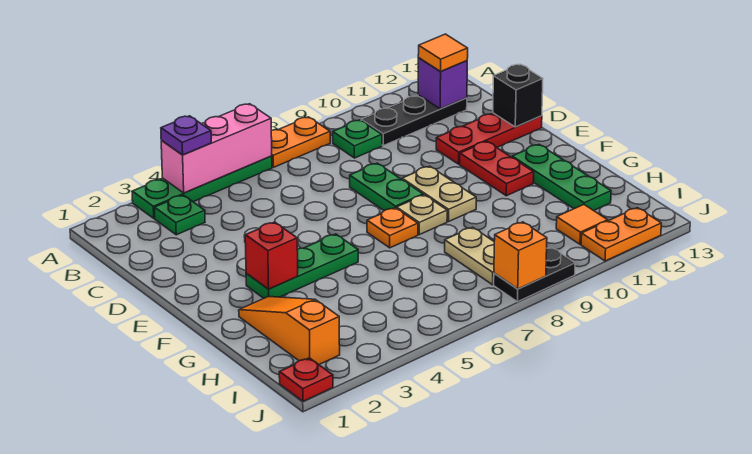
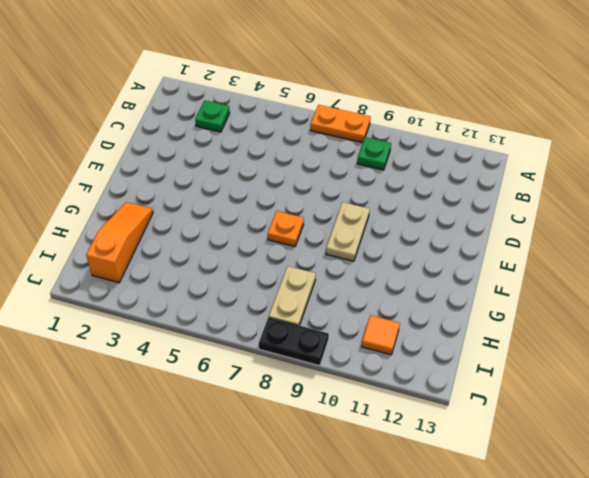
none -> green 1x4 plate [132,156,272,218]
none -> black 1x3 plate [361,95,467,146]
none -> green 1x2 plate [350,163,423,211]

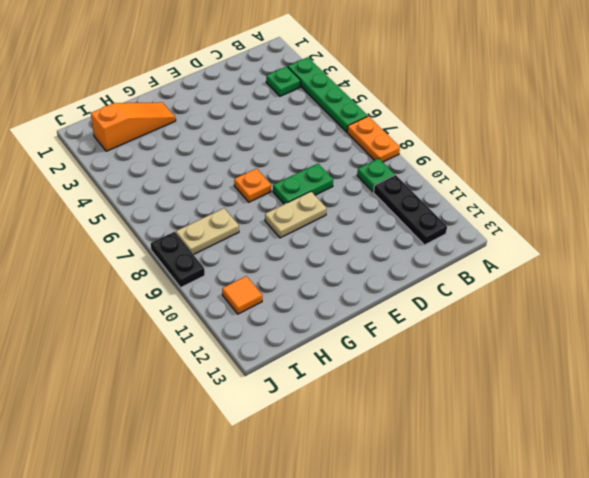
none -> red 1x3 plate [436,113,542,164]
none -> red 1x2 plate [460,141,534,196]
none -> green 1x3 plate [246,234,358,298]

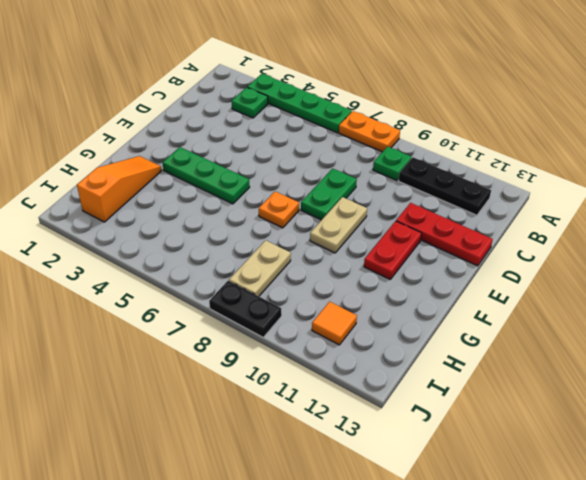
none -> tan 1x1 plate [397,195,447,235]
none -> green 1x3 plate [512,144,611,211]
none -> red 1x1 plate [279,358,333,401]

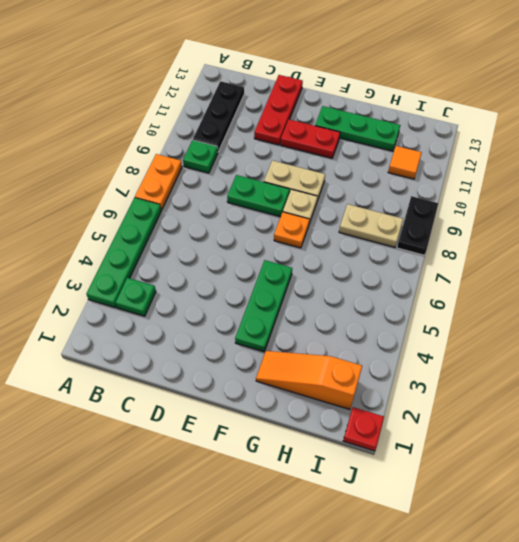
none -> orange 1x2 plate [581,208,661,261]
none -> pink 1x3 brick [161,104,272,193]
none -> purple 1x1 brick [418,58,467,109]

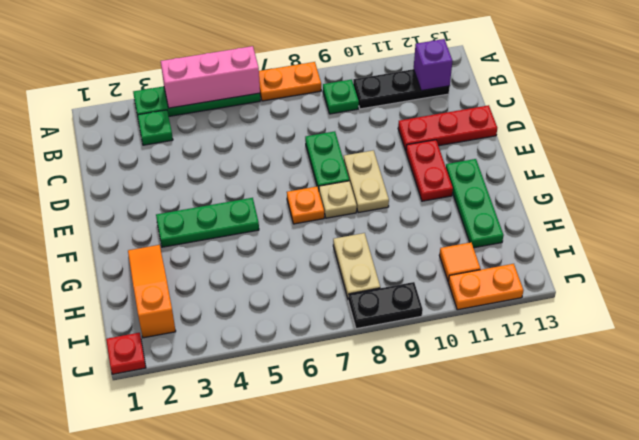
none -> black 1x1 brick [493,64,543,127]
none -> red 1x1 brick [245,222,298,289]
none -> orange 1x1 brick [494,222,547,289]

